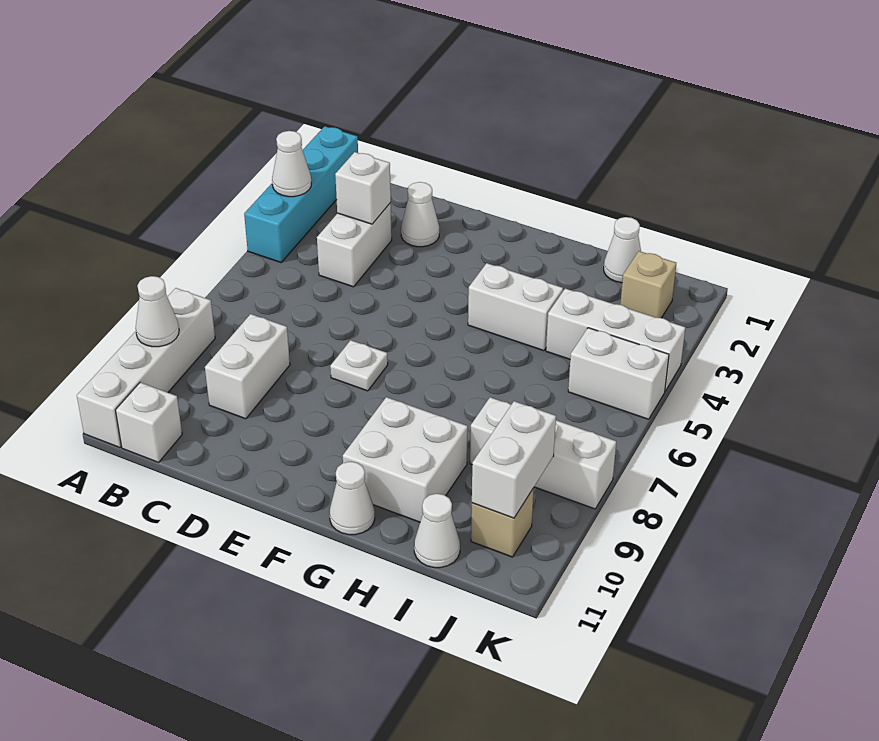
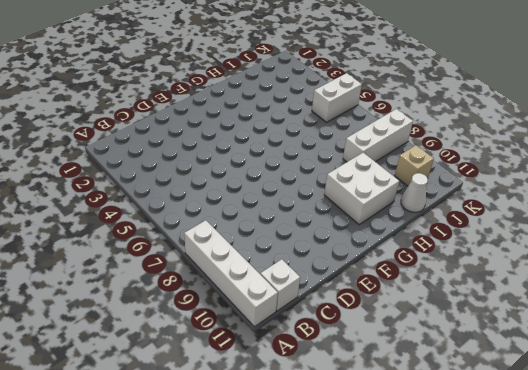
none -> cyan 1x4 brick [244,126,358,262]
none -> white 1x2 brick [317,203,392,287]
none -> white 1x2 brick [205,314,290,419]

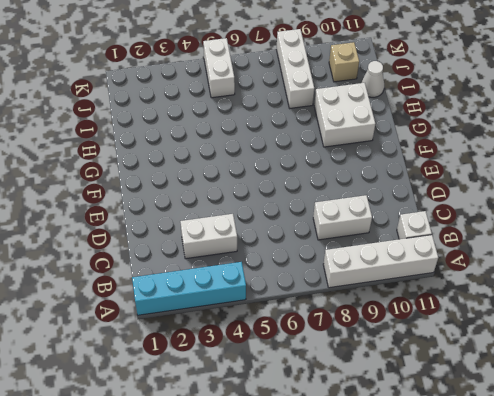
none -> white 1x1 cone [401,182,439,247]
none -> white 1x1 plate [330,340,388,391]
none -> white 1x2 brick [468,263,563,351]

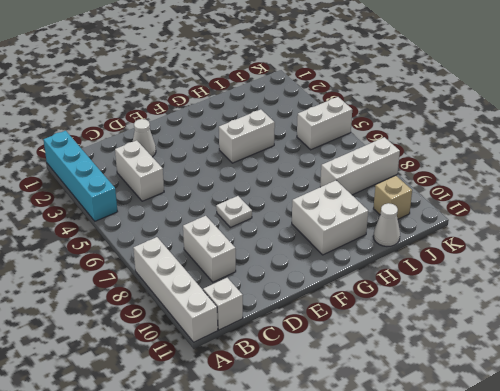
none -> white 1x1 cone [330,462,375,535]
none -> white 1x1 cone [604,217,641,283]
none -> white 1x3 brick [546,288,685,391]

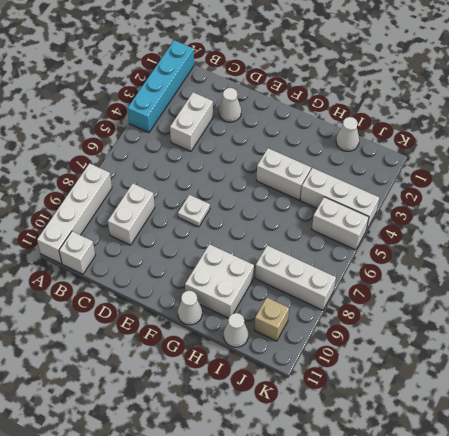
none -> tan 1x1 brick [620,251,676,318]
none -> white 1x1 cone [272,131,311,197]
none -> white 1x1 cone [136,276,179,347]

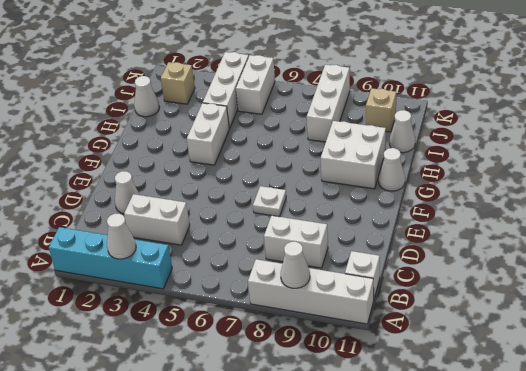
none -> white 1x1 brick [335,152,391,224]
none -> white 1x2 brick [472,401,556,518]

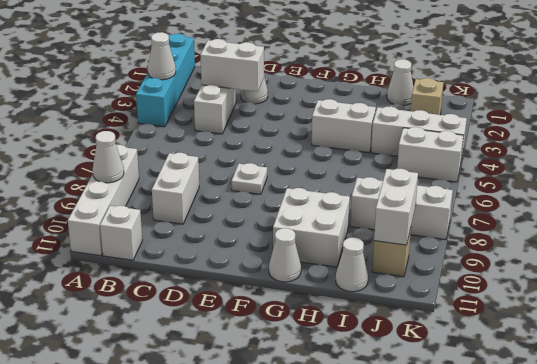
white 1x2 brick [201,39,264,92] -> white 1x1 brick [335,152,391,224]

